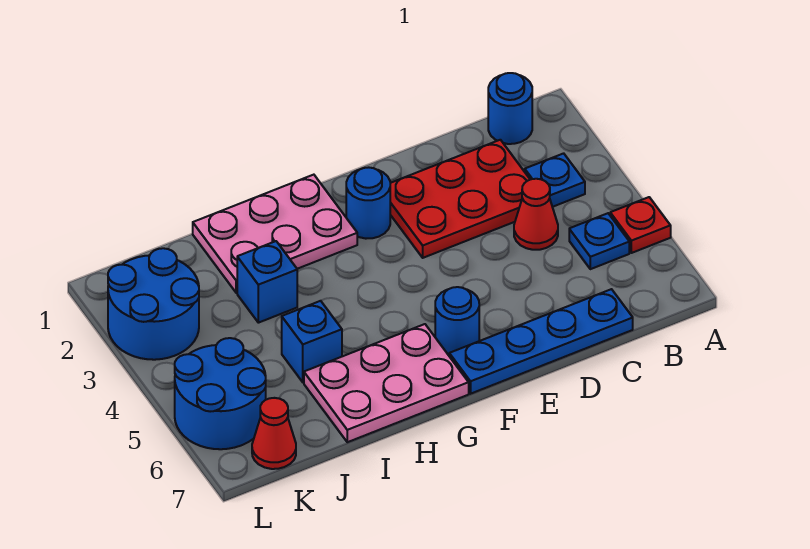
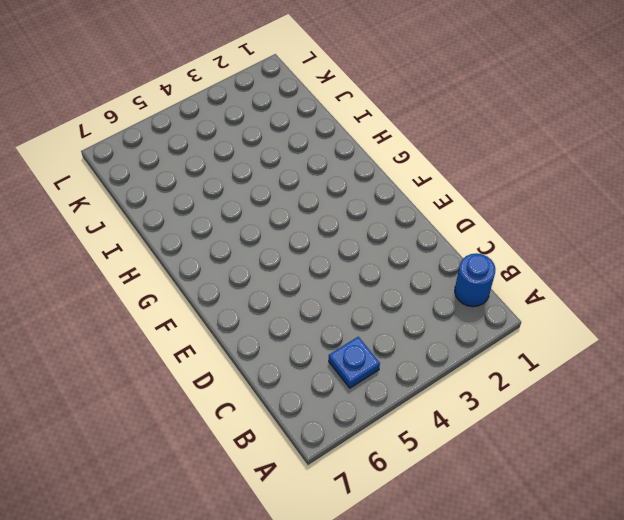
none -> red 1x1 plate [610,197,671,253]
none -> blue 1x1 plate [525,153,585,207]
none -> red 2x3 plate [390,140,530,258]

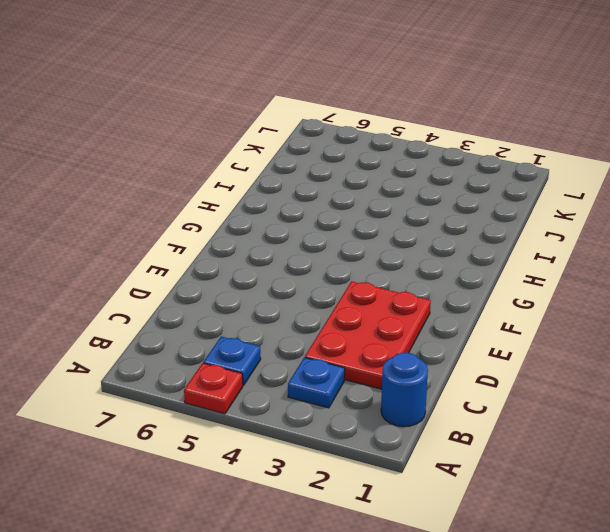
none -> red 1x1 cone [514,179,558,250]
none -> blue 1x4 plate [449,289,633,394]
none -> blue 1x1 round brick [346,167,390,239]

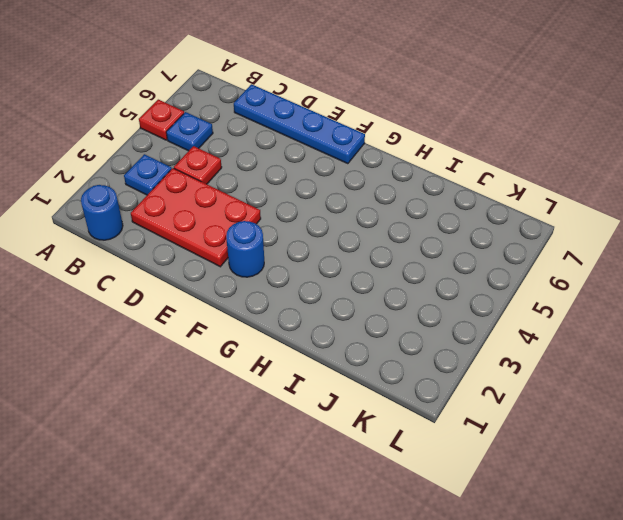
red 1x1 plate [174,146,222,184] -> red 1x1 cone [514,179,558,250]
none -> blue 1x1 round brick [435,287,479,355]
none -> pink 2x3 plate [193,175,357,293]
none -> pink 2x3 plate [304,324,469,442]

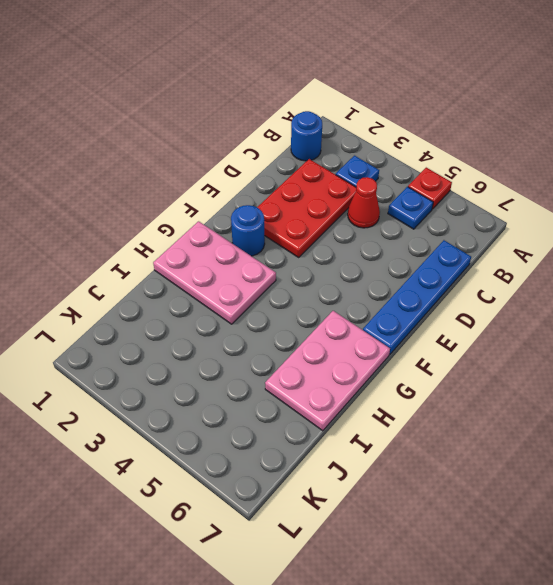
pink 2x3 plate [153,221,276,324] -> pink 2x3 plate turned to [193,175,357,293]
none -> blue 1x1 round brick [435,287,479,355]
none -> blue 1x1 brick [237,241,297,323]
none -> blue 1x1 brick [282,301,342,382]

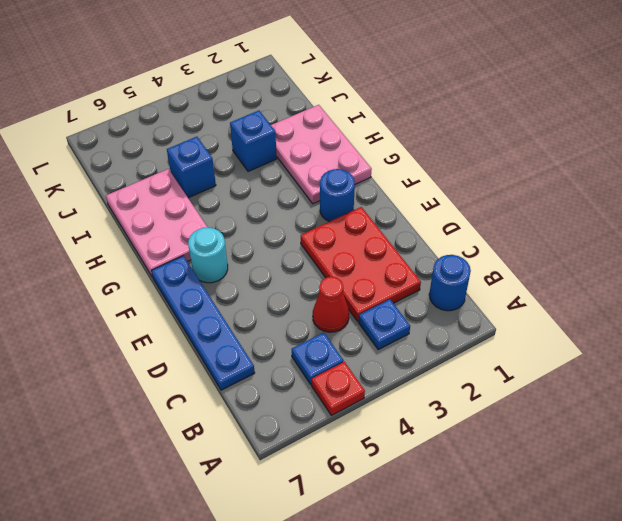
cyan 1x1 round brick [188,228,228,283] -> blue 1x1 round brick [435,287,479,355]
none -> blue 2x2 round brick [108,248,199,360]
none -> blue 2x2 round brick [175,338,266,449]
none -> red 1x1 cone [252,398,296,469]

